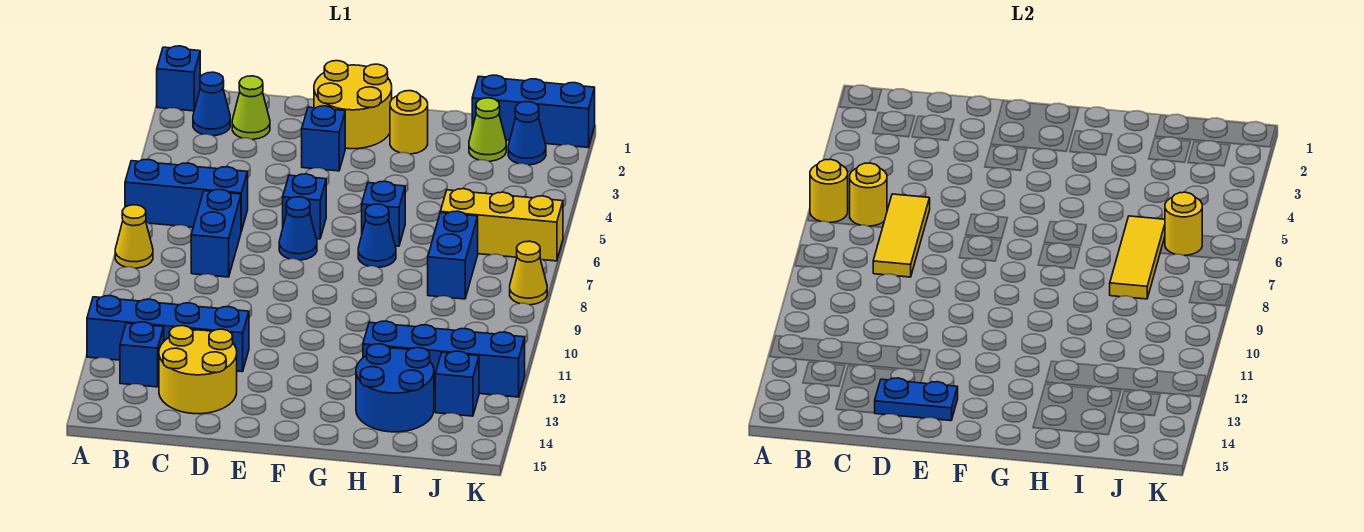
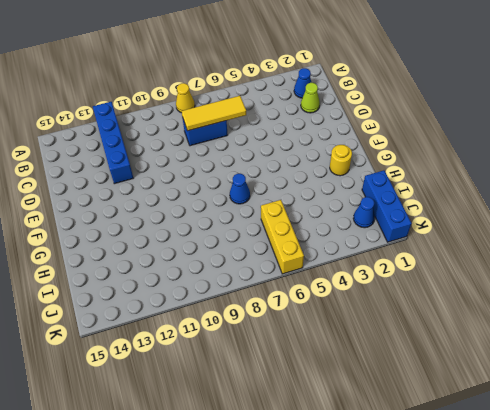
none -> blue 1x1 brick [157,46,200,111]
none -> blue 1x3 brick [125,159,248,231]
none -> blue 1x1 brick [120,322,164,387]
none -> yellow 2x2 round brick [159,326,237,414]

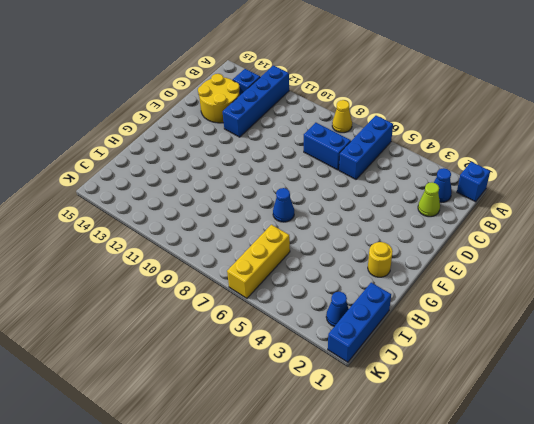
none -> yellow 2x2 round brick [314,61,392,149]
none -> blue 1x1 brick [302,106,345,171]
none -> blue 1x1 brick [283,174,326,239]
none -> blue 1x1 cone [279,197,317,260]

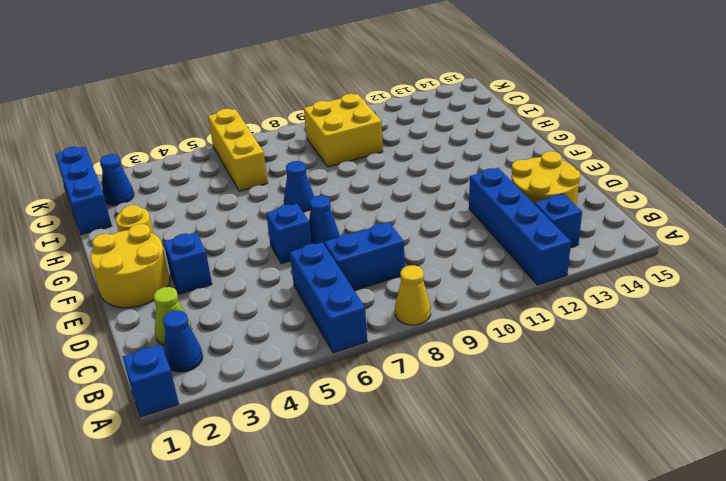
yellow 2x2 brick [304,94,383,167] -> none
none -> blue 1x1 brick [362,181,405,246]
none -> blue 1x4 brick [363,321,525,397]
none -> blue 2x2 round brick [356,344,434,432]
none -> lime 1x1 cone [469,98,506,161]

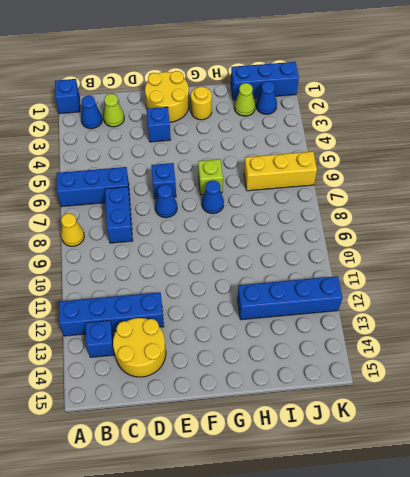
lime 1x1 brick [198,159,223,195] -> blue 1x1 brick [362,181,405,246]
none -> blue 2x2 round brick [356,344,434,432]
none -> blue 1x2 brick [428,211,478,299]
none -> blue 1x1 brick [435,351,479,416]
none -> yellow 1x1 cone [510,241,547,305]

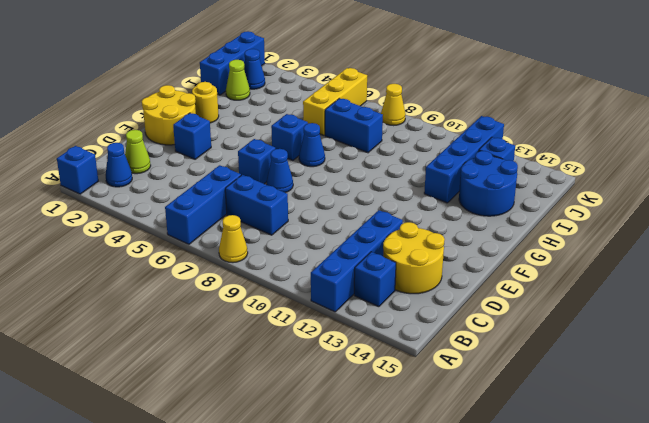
none -> yellow 1x1 round brick [810,159,848,223]
none -> yellow 1x1 round brick [850,163,887,226]
none -> yellow 1x3 tile [873,194,930,277]
none -> blue 1x2 plate [875,378,958,421]

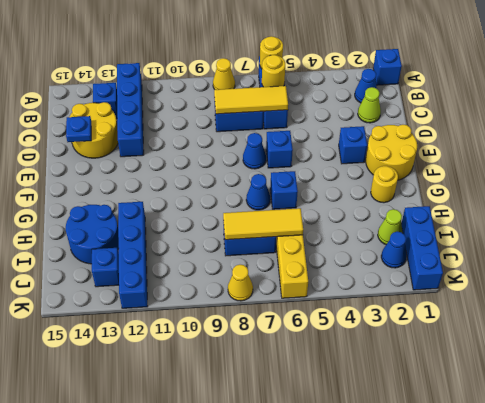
blue 1x1 plate [66,116,91,142] -> blue 1x2 plate [875,378,958,421]
none -> yellow 1x1 round brick [1165,192,1202,256]

